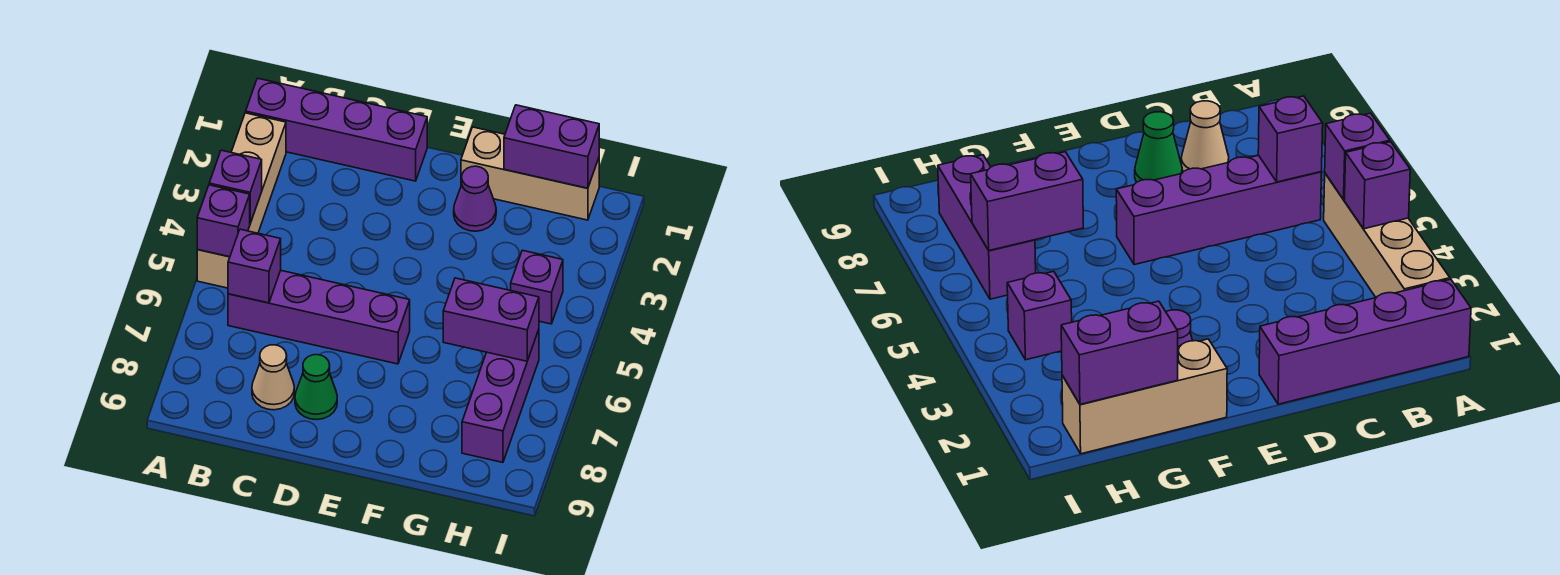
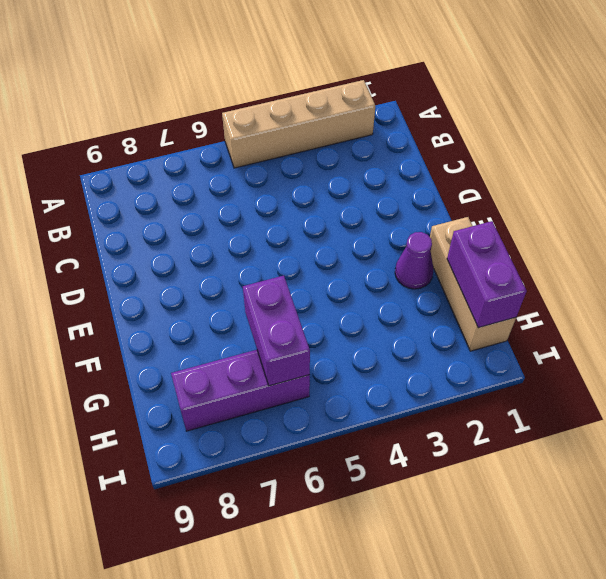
none -> purple 1x4 brick [246,78,427,181]
none -> purple 1x4 brick [228,270,410,364]
none -> tan 1x1 cone [252,345,294,410]

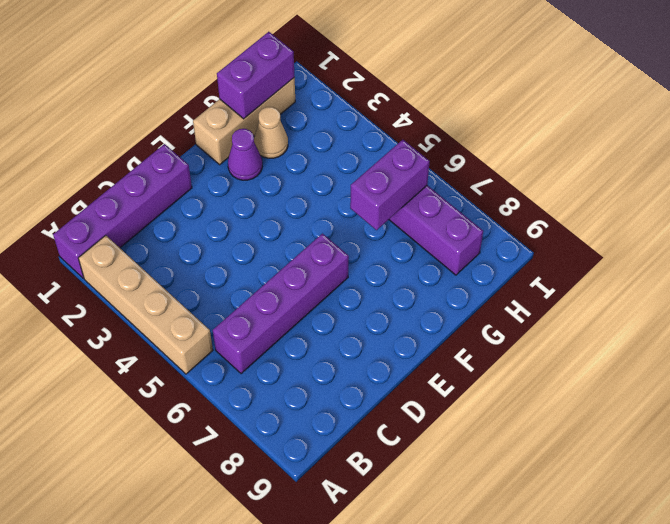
tan 1x1 cone [254,107,288,158] -> tan 1x1 cone moved to [252,345,294,410]
none -> green 1x1 cone [295,355,337,420]
none -> purple 1x1 brick [511,250,563,324]
none -> purple 1x1 brick [209,150,262,223]

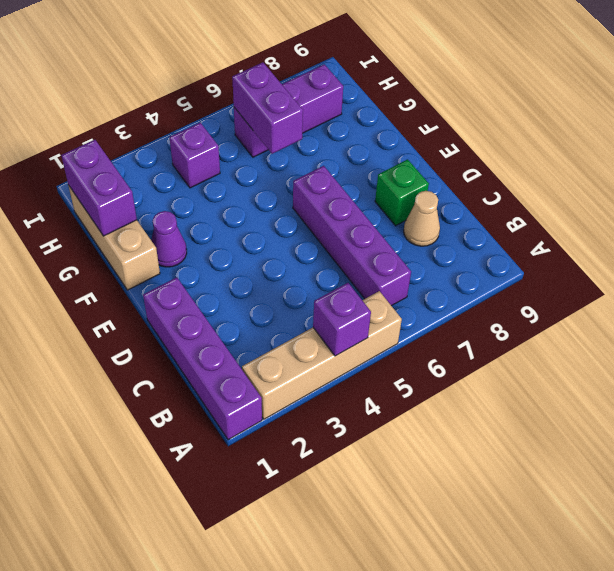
green 1x1 brick [375,159,429,226] -> green 1x1 cone [295,355,337,420]
none -> purple 1x1 brick [197,185,250,257]
none -> purple 1x1 brick [228,229,281,303]

